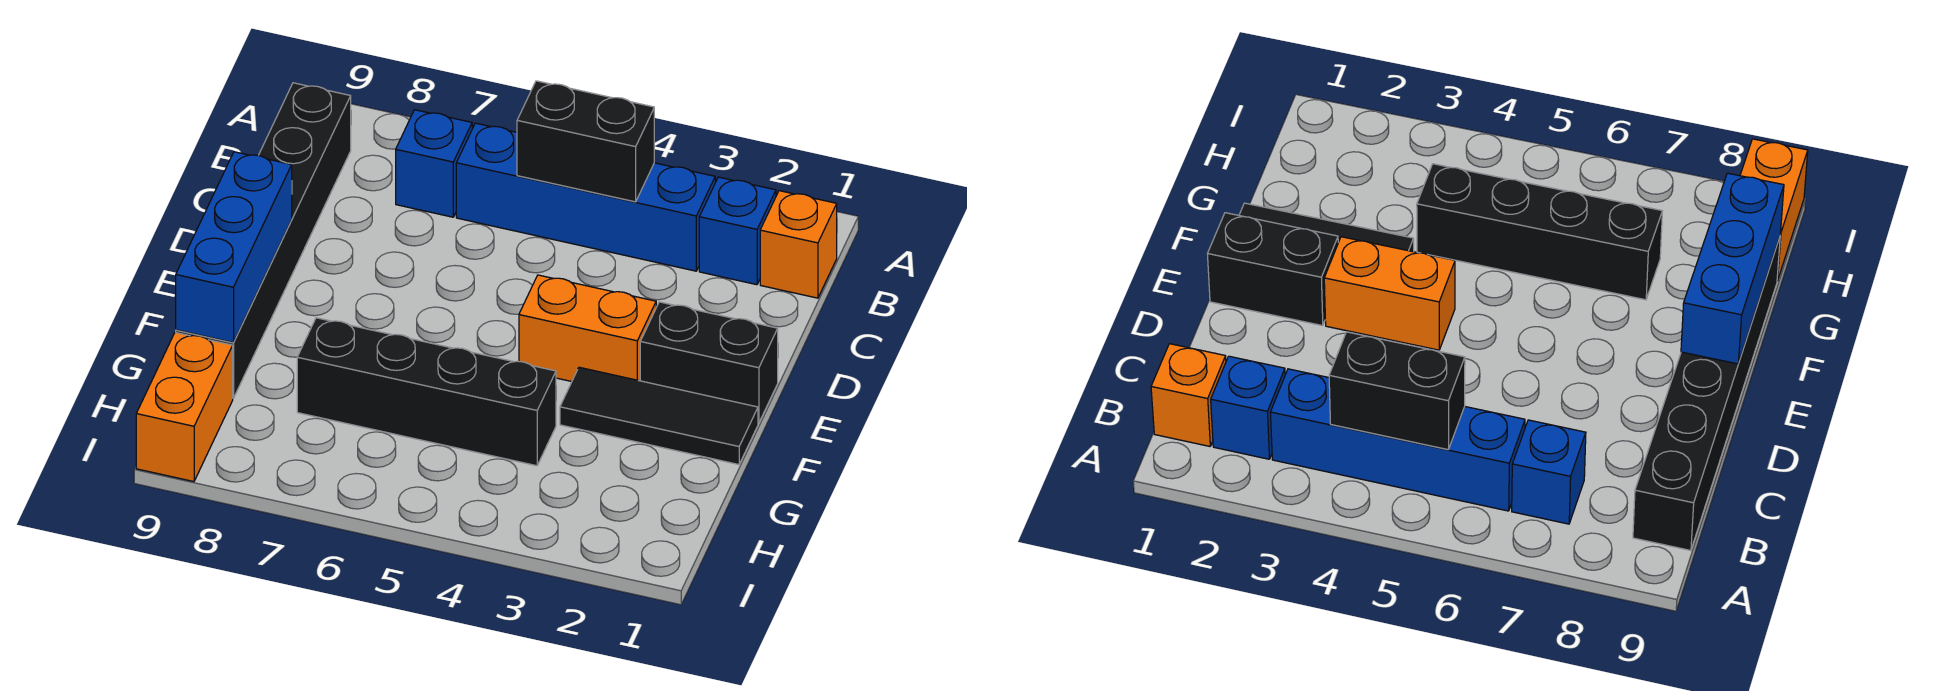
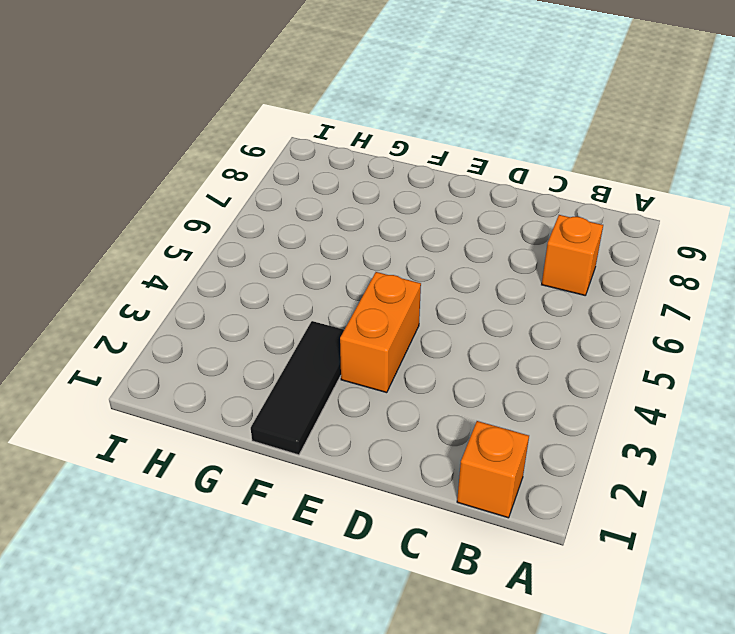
orange 1x1 brick [542,215,603,295] -> blue 1x1 brick [396,110,472,217]
none -> blue 1x1 brick [699,177,776,285]
none -> blue 1x4 brick [456,123,715,271]
none -> black 1x6 brick [176,83,351,398]

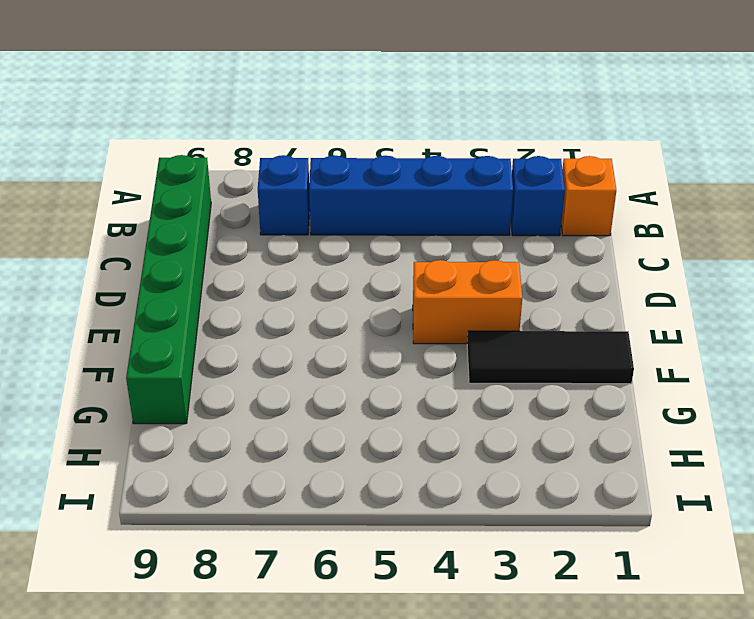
green 1x6 brick [126,155,211,424] -> black 1x6 brick [176,83,351,398]
none -> black 1x2 brick [640,302,778,423]
none -> black 1x4 brick [297,318,556,466]
none -> orange 1x2 brick [136,332,233,482]

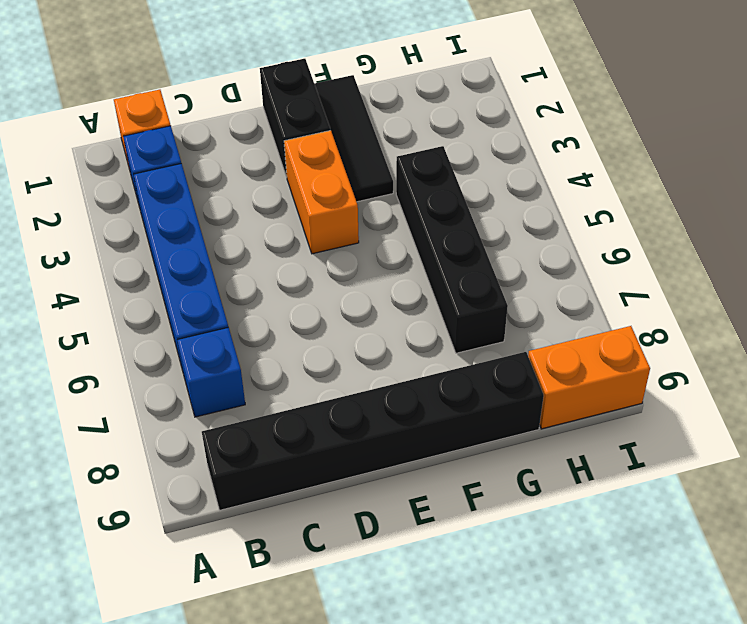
none -> black 1x2 brick [517,81,654,202]
none -> blue 1x3 brick [176,152,292,343]

